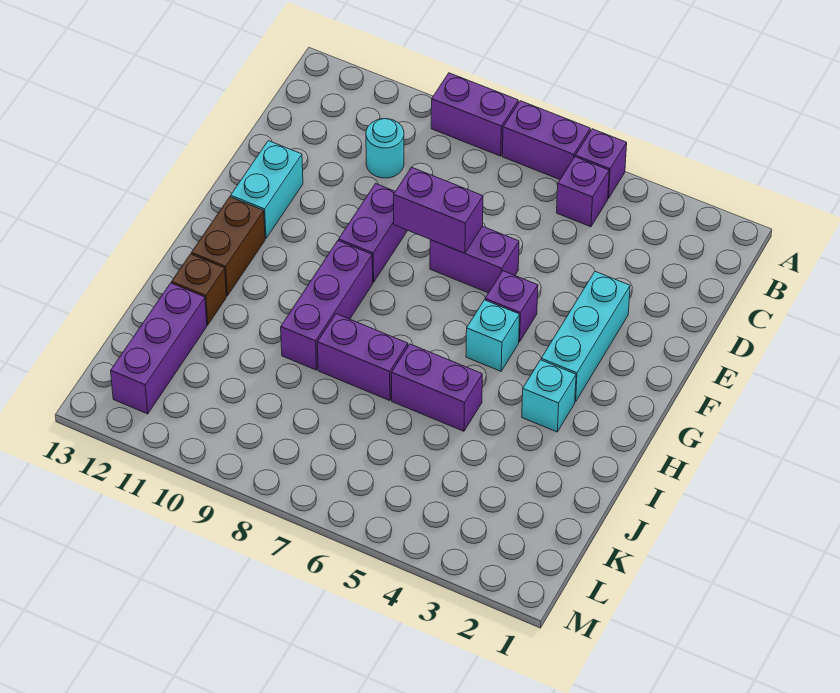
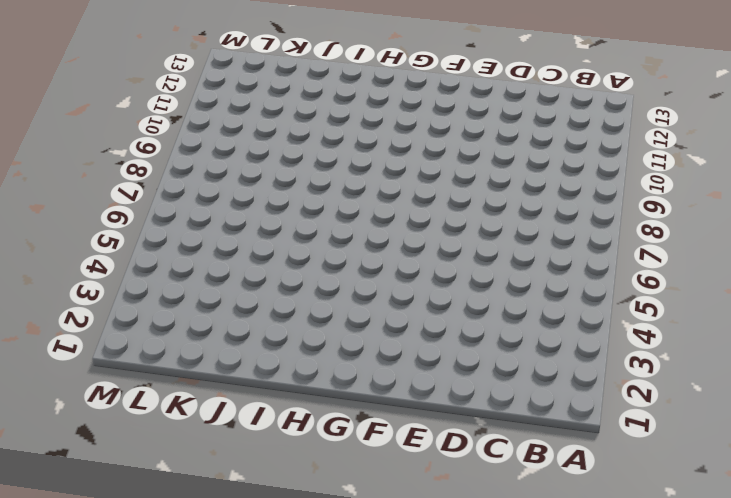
none -> purple 1x1 brick [575,129,627,199]
none -> purple 1x2 brick [502,101,590,179]
none -> purple 1x2 brick [431,73,518,156]

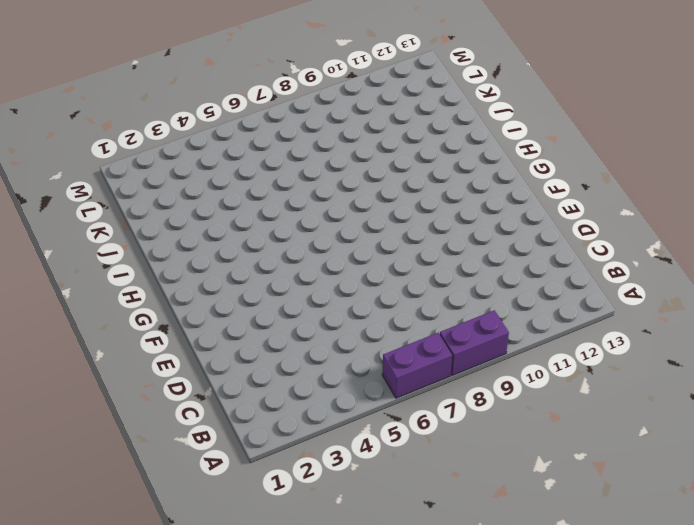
none -> purple 1x1 brick [575,129,627,199]
none -> purple 1x1 brick [557,157,609,227]
none -> cyan 1x1 round brick [366,119,404,178]

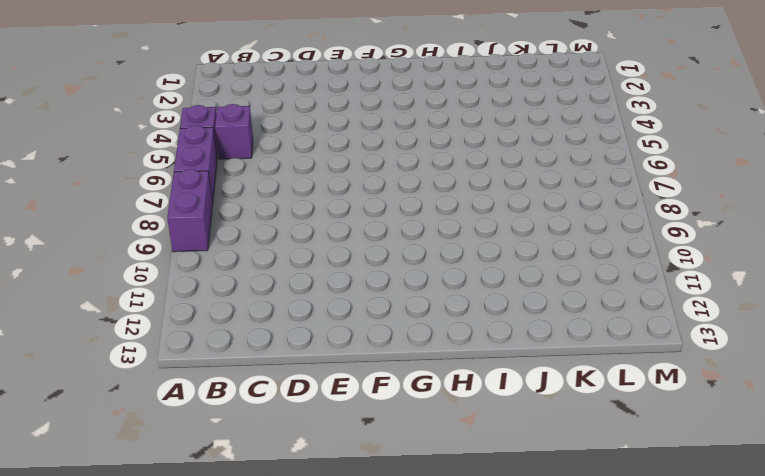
none -> cyan 1x1 round brick [366,119,404,178]
none -> cyan 1x3 brick [541,272,630,402]
none -> purple 1x2 brick [430,226,519,293]

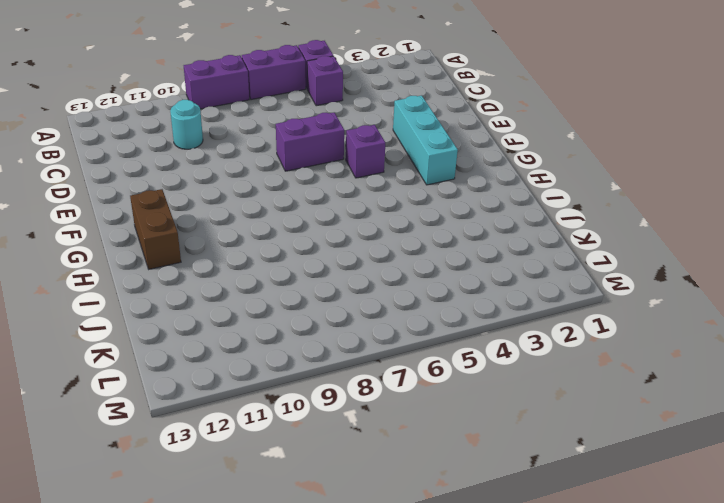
none -> purple 1x2 brick [339,184,408,283]
none -> cyan 1x2 brick [231,141,303,239]
none -> cyan 1x1 brick [466,300,520,371]

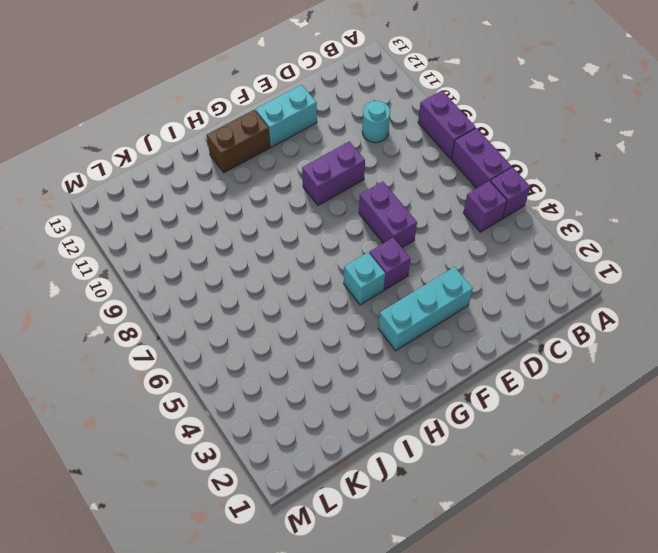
none -> purple 1x3 brick [281,241,373,370]
none -> cyan 1x1 brick [522,360,576,432]
none -> purple 1x2 brick [391,344,482,431]

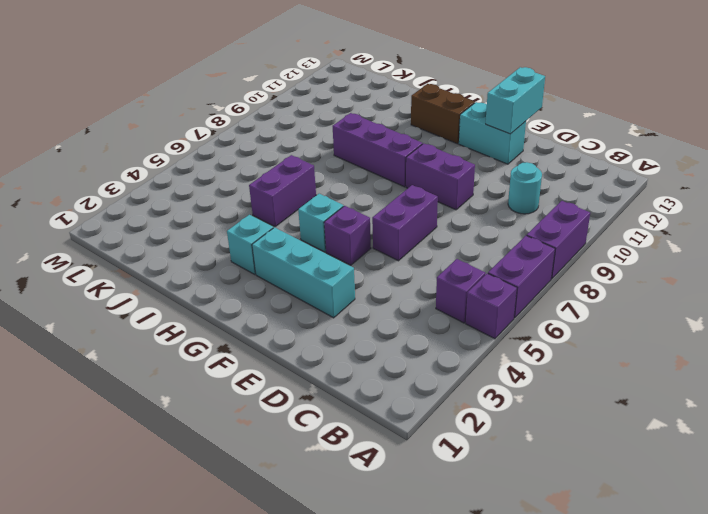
cyan 1x2 brick [486,67,545,134] -> none
none -> purple 1x2 brick [317,314,408,401]
none -> brown 1x1 brick [172,254,226,325]
none -> purple 1x3 brick [111,283,207,414]

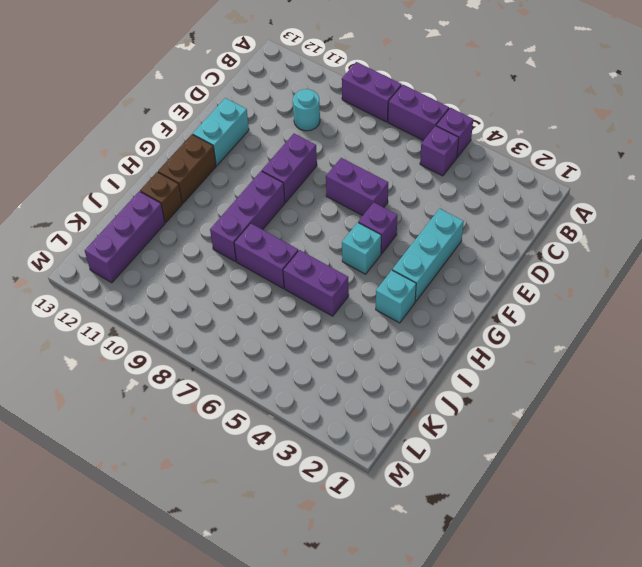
none -> purple 1x2 brick [394,167,483,253]

